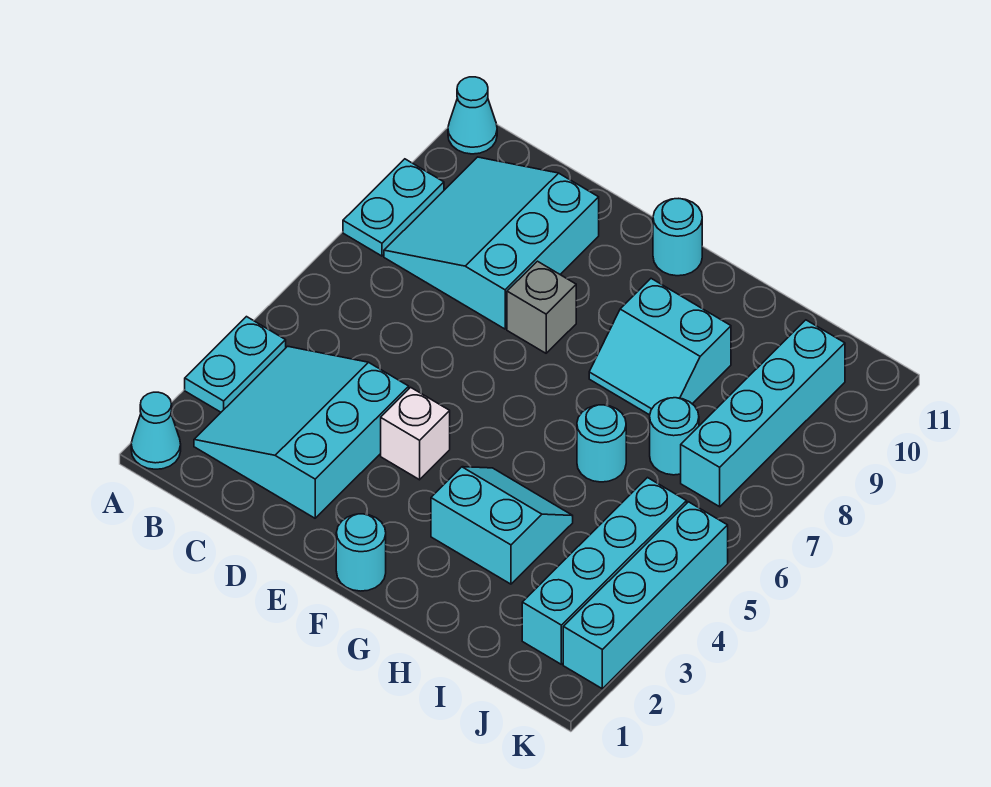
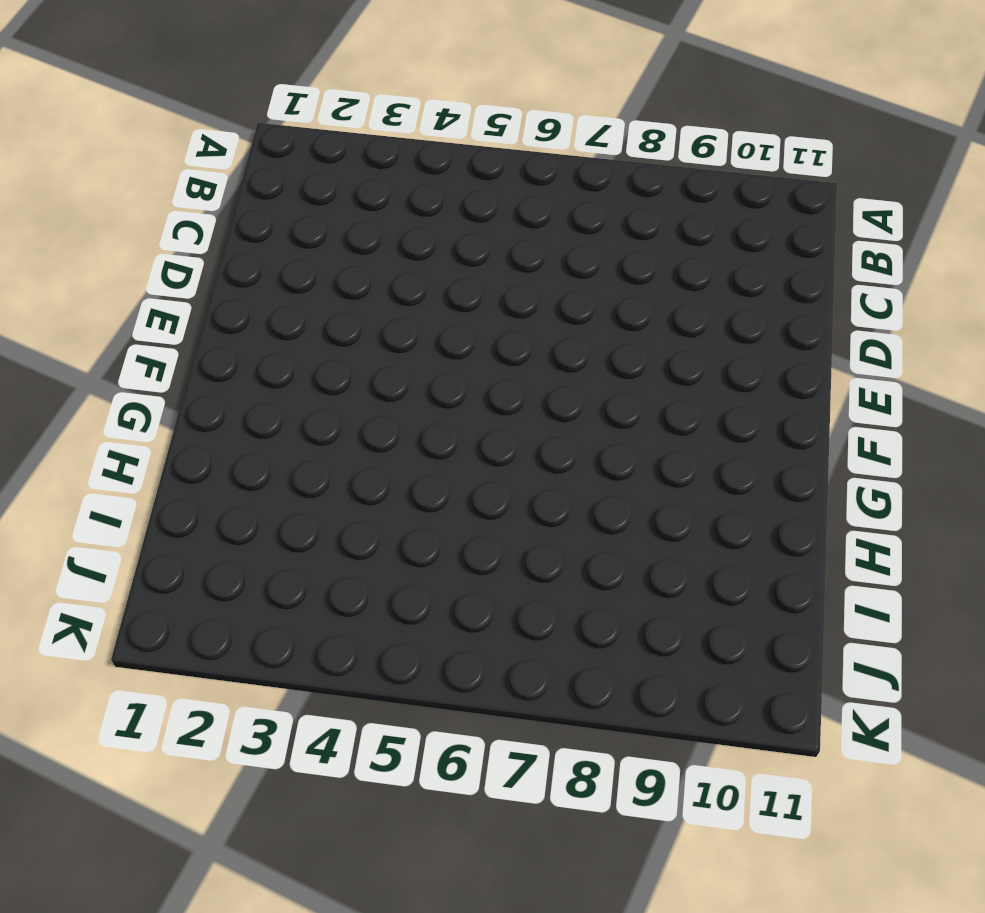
none -> cyan 1x1 cone [131,392,181,469]
none -> cyan 1x2 plate [185,317,286,412]
none -> cyan 1x2 plate [343,159,444,256]

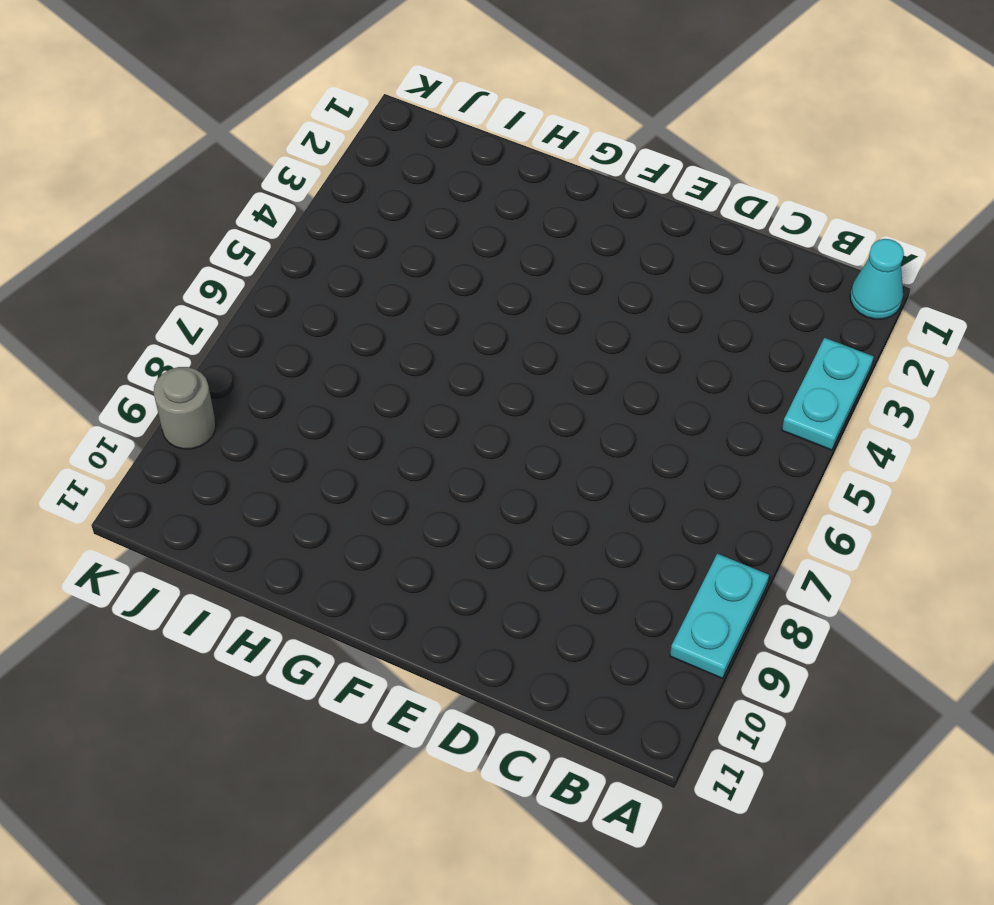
grey 1x1 round brick [154,367,216,449] -> none
none -> cyan 1x1 cone [448,77,497,154]
none -> cyan 3x3 slope [194,346,409,518]
none -> cyan 3x3 slope [384,157,599,329]

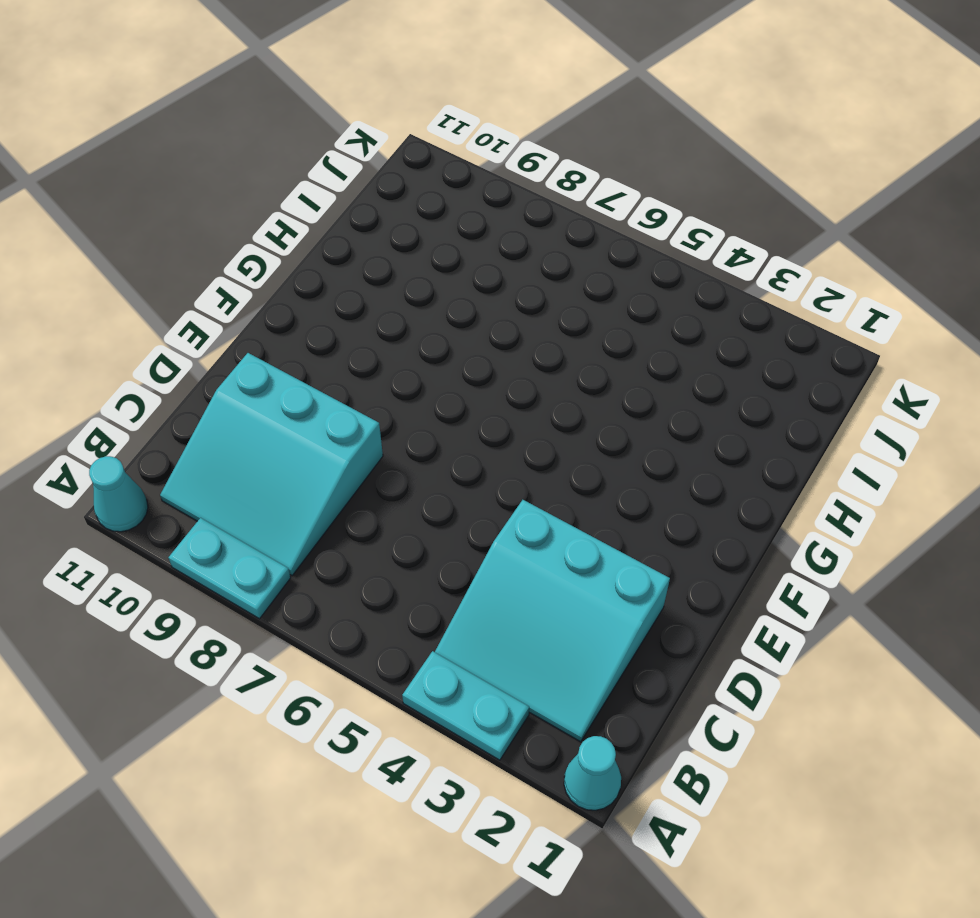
none -> white 1x1 brick [381,387,450,480]
none -> grey 1x1 brick [507,261,576,353]
none -> cyan 1x1 round brick [336,514,386,591]

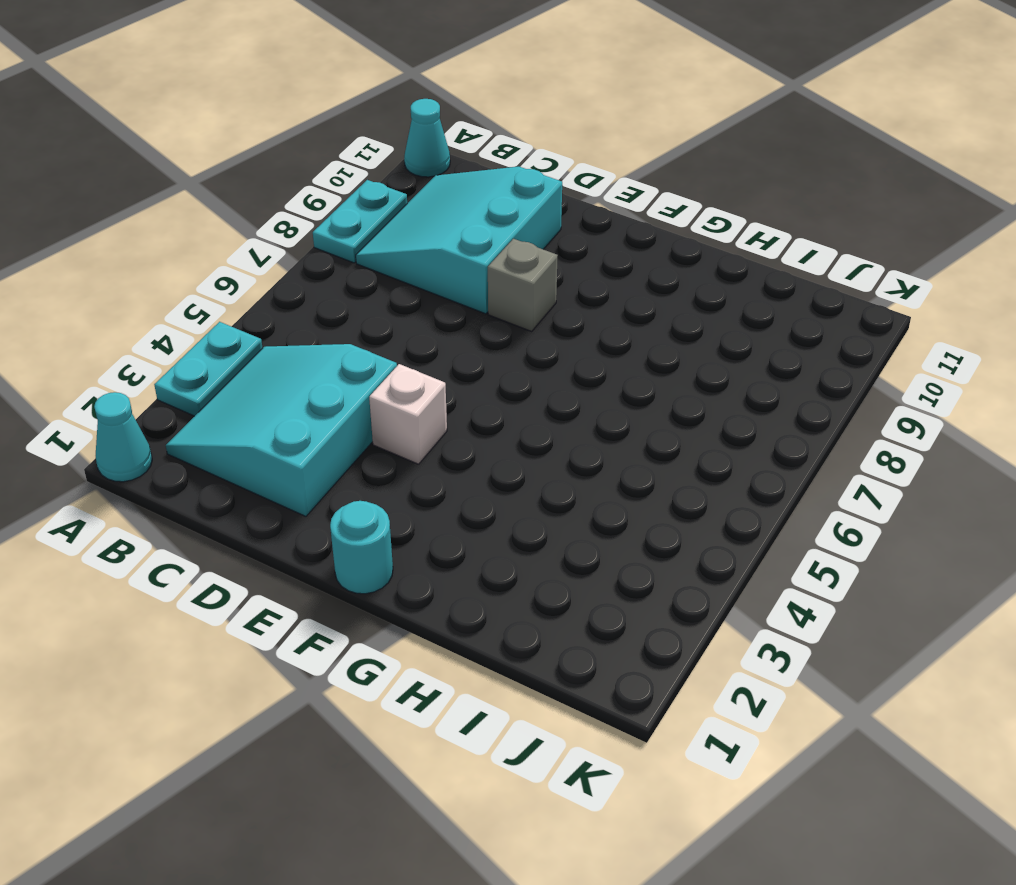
none -> cyan 1x1 round brick [653,199,702,276]
none -> cyan 2x2 slope [431,467,573,584]
none -> cyan 2x2 slope [589,279,731,415]

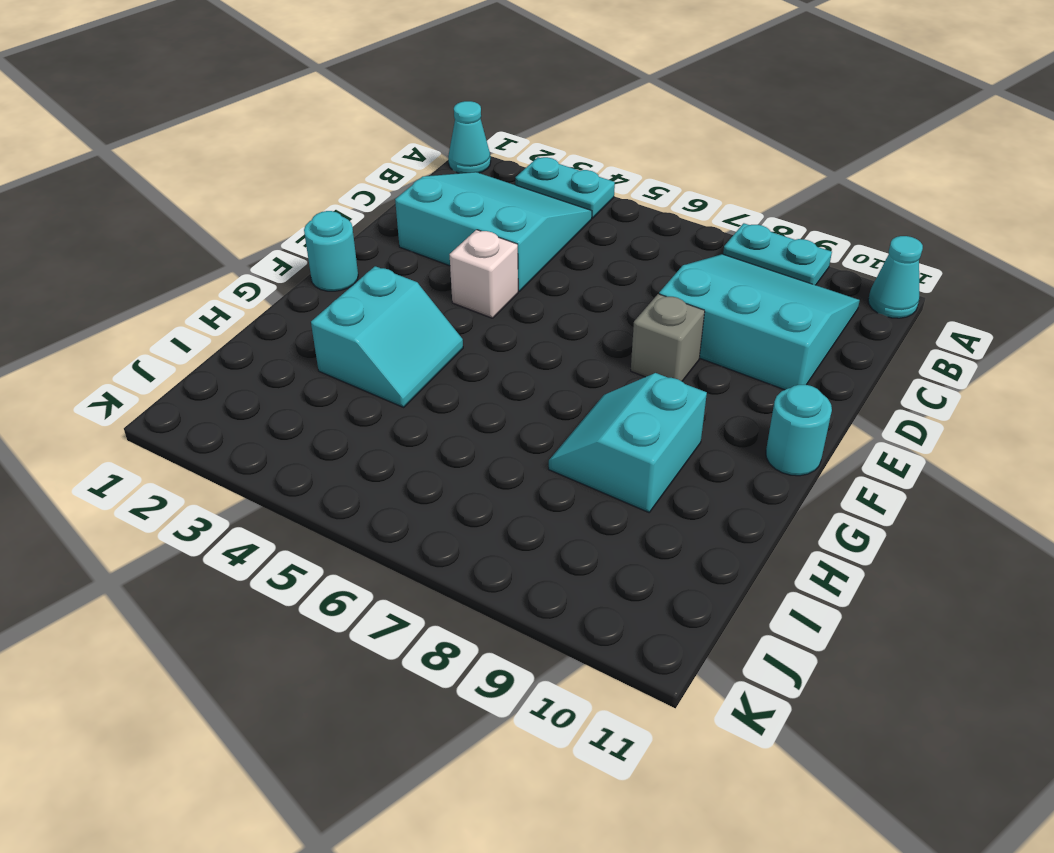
none -> cyan 1x1 round brick [577,405,626,482]
none -> cyan 1x1 round brick [650,398,699,475]
none -> cyan 1x4 brick [522,478,687,664]

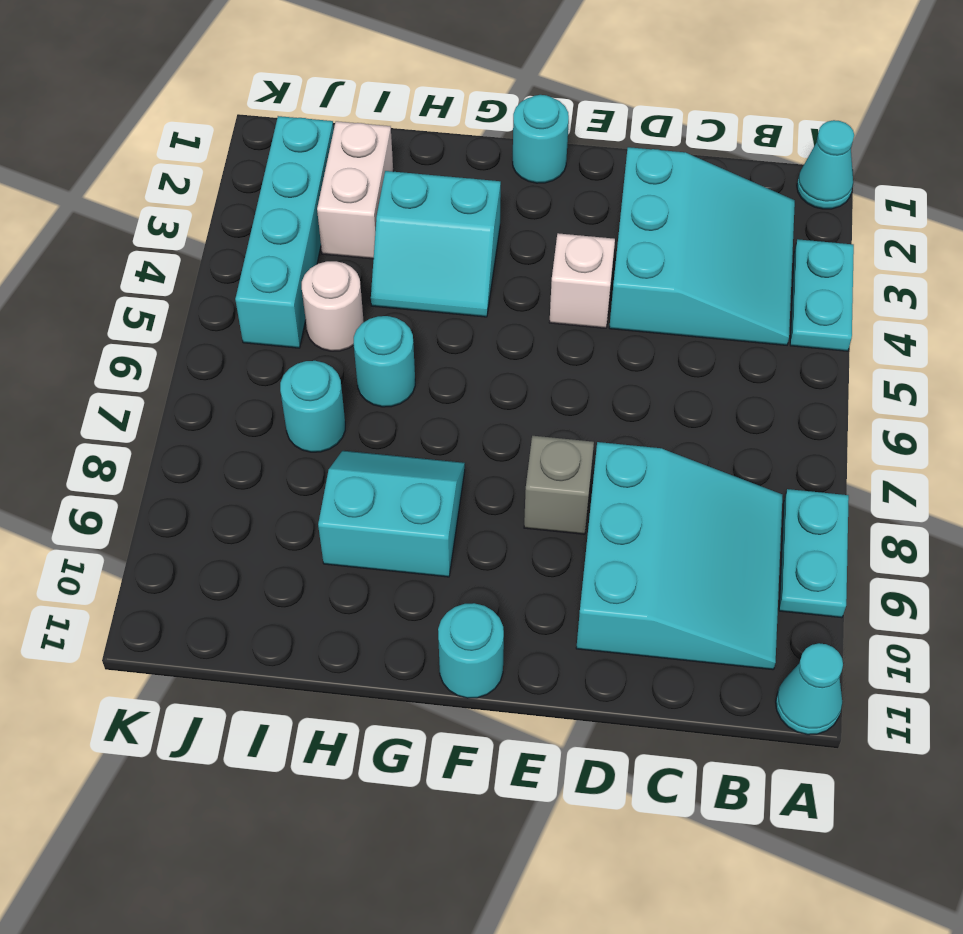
white 1x2 brick [317,121,393,259] -> none
white 1x1 round brick [302,261,364,351] -> none
none -> cyan 1x4 brick [681,320,845,507]
none -> cyan 1x4 brick [563,502,728,689]

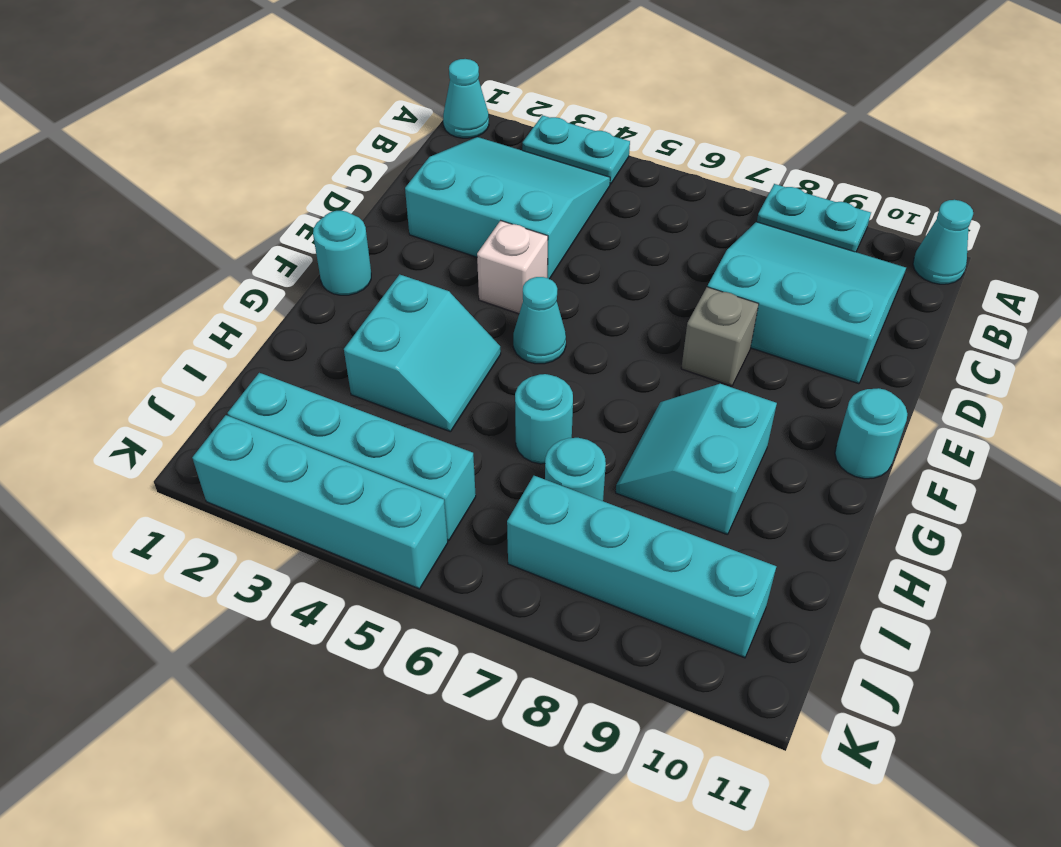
cyan 1x1 cone [513,277,566,364] -> none

